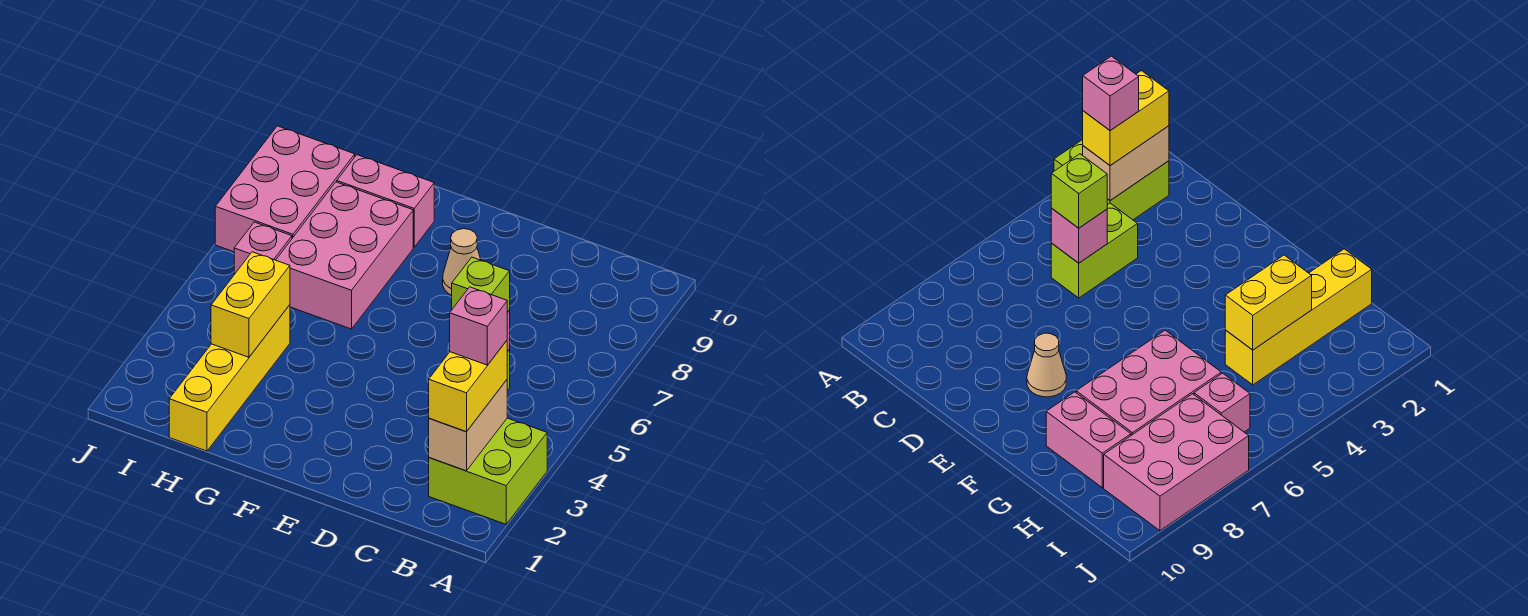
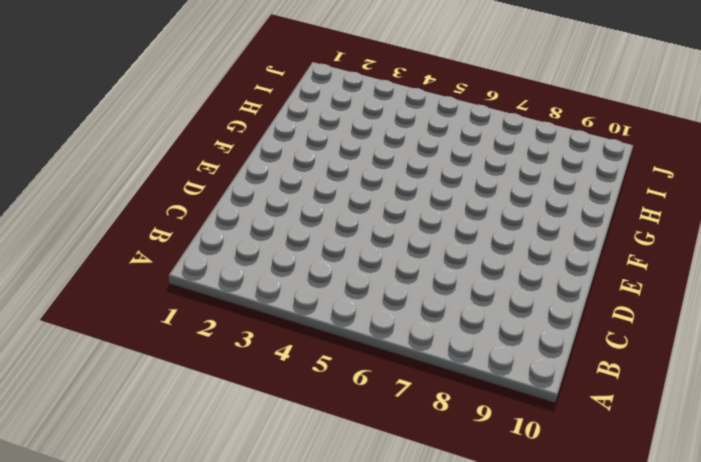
none -> lime 2x2 brick [429,418,547,524]
none -> lime 1x2 brick [1051,203,1138,298]
none -> tan 1x1 cone [443,229,481,295]

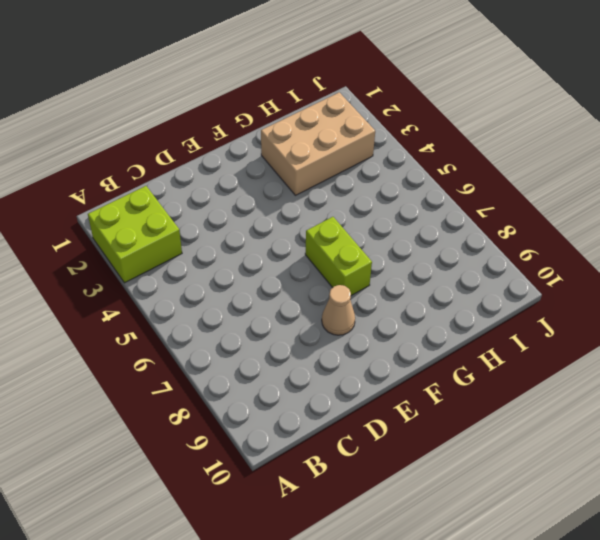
lime 1x2 brick [305,217,372,295] -> lime 1x2 brick moved to [1051,203,1138,298]
tan 2x3 brick [261,92,375,195] -> yellow 1x4 brick [169,305,290,451]
none -> pink 2x3 brick [276,182,413,329]
none -> pink 1x2 brick [337,155,434,247]
none -> pink 1x1 brick [234,222,292,274]

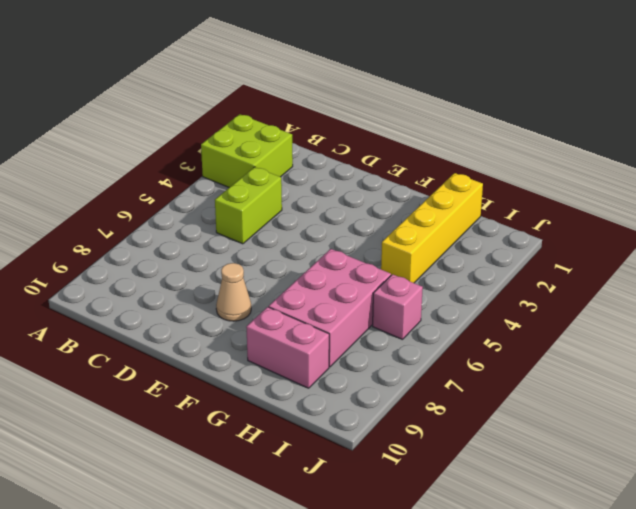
none -> pink 2x3 brick [215,126,355,252]
none -> tan 1x2 brick [429,380,507,471]
none -> pink 1x1 brick [1051,208,1107,263]

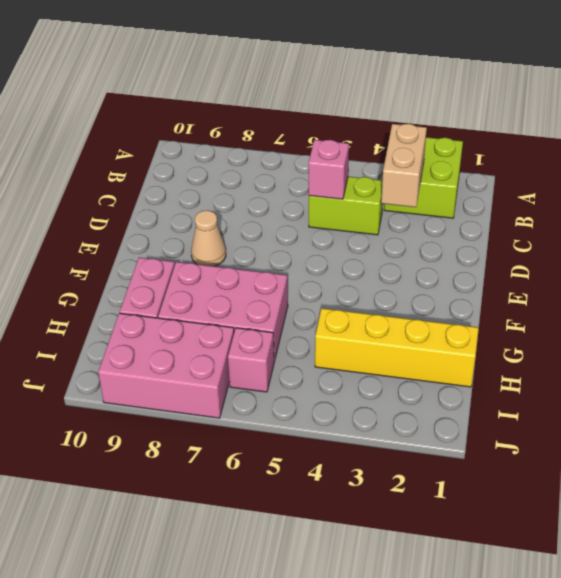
tan 1x2 brick [381,124,427,207] -> tan 1x2 brick turned to [429,380,507,471]
none -> yellow 1x2 brick [211,252,290,357]
none -> yellow 1x2 brick [429,341,507,432]
none -> lime 1x1 brick [452,257,510,312]

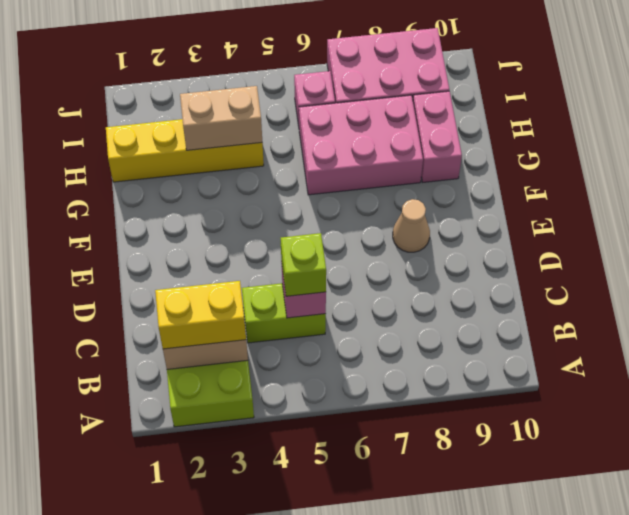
tan 1x2 brick [180,86,262,150] -> yellow 1x2 brick [211,252,290,357]
none -> pink 1x1 brick [450,287,507,365]

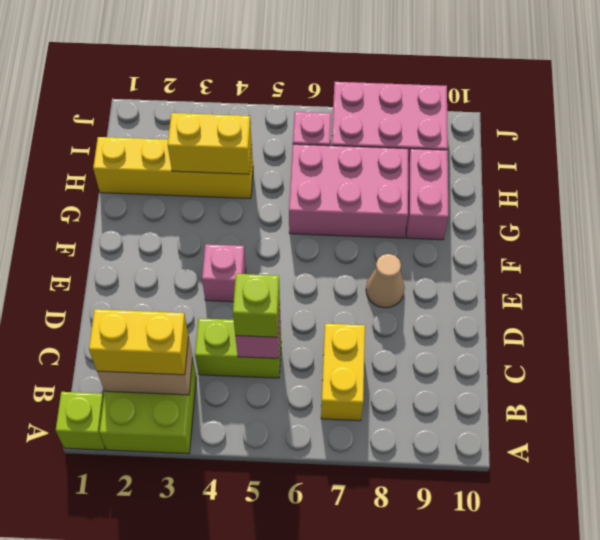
lime 1x1 brick [56,392,105,450] -> none
yellow 1x2 brick [321,324,365,421] -> none
pink 1x1 brick [202,244,246,302] -> pink 1x1 brick moved to [450,287,507,365]

